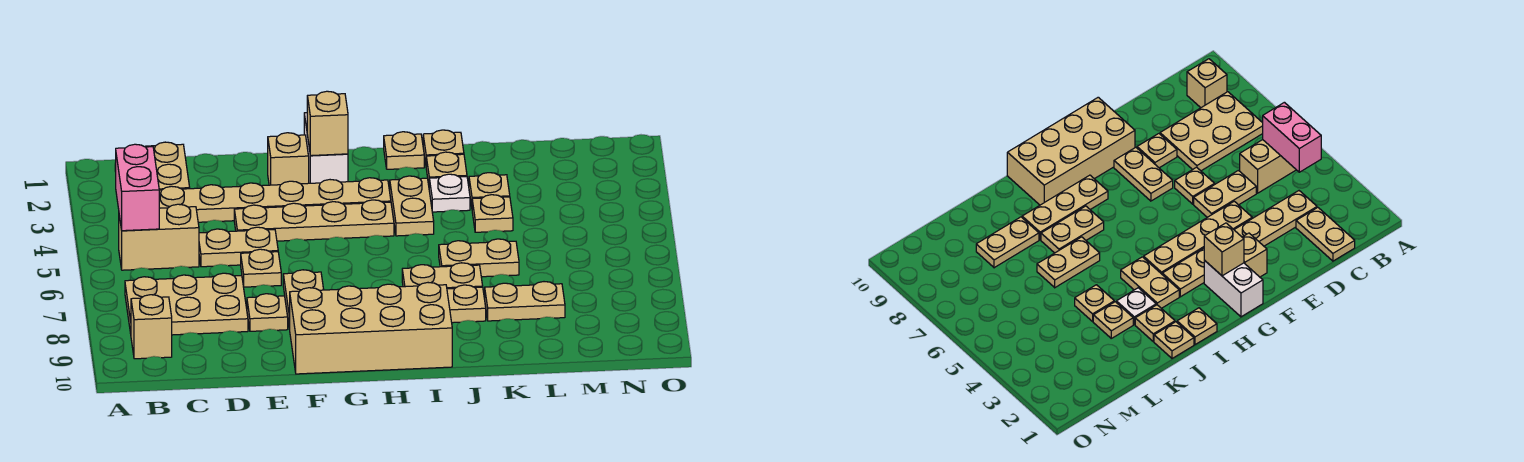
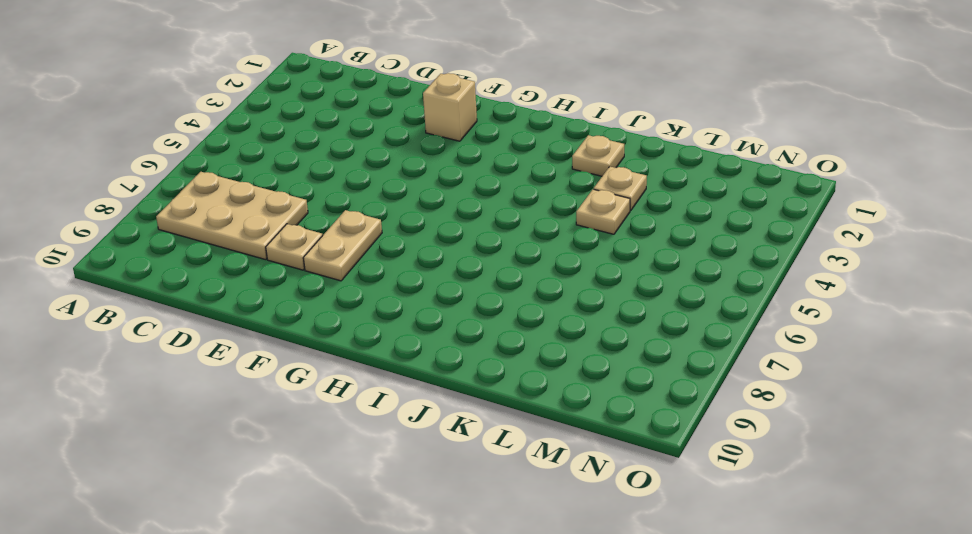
none -> tan 1x2 brick [119,204,199,270]
none -> tan 1x1 brick [131,295,172,359]
none -> tan 1x2 plate [146,142,190,190]

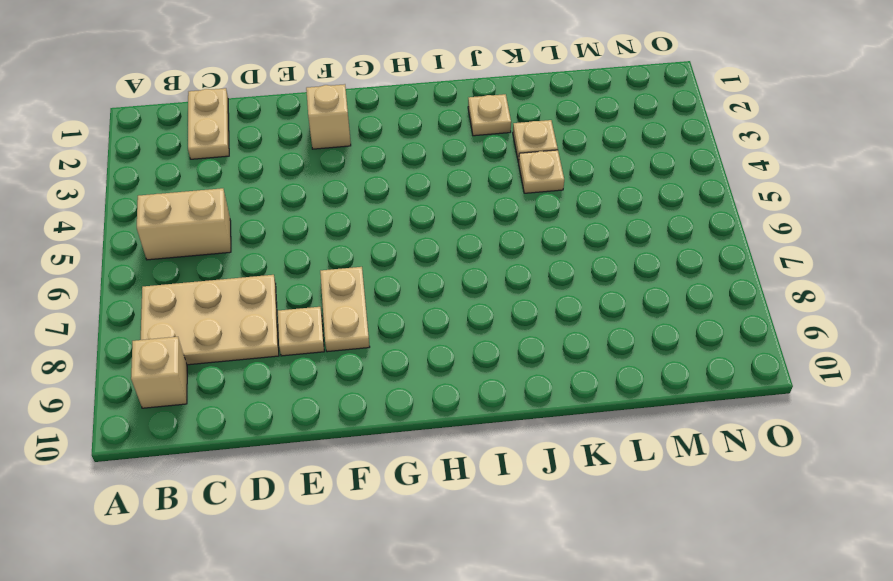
none -> tan 1x6 plate [159,178,391,222]
none -> tan 1x2 plate [199,227,278,267]
none -> tan 1x4 plate [234,200,394,241]

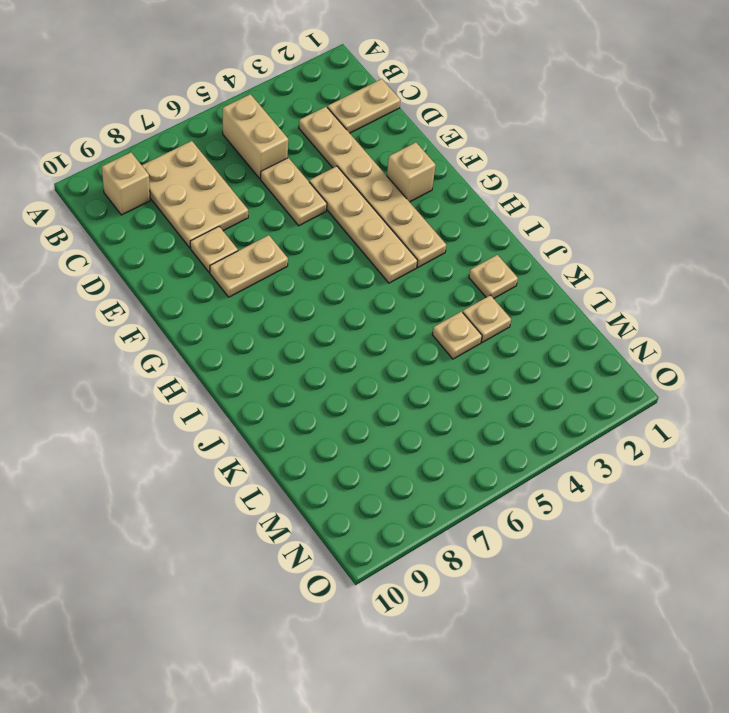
none -> tan 1x1 plate [241,249,281,287]
none -> tan 2x4 brick [290,283,452,374]
none -> white 1x2 brick [304,113,348,183]

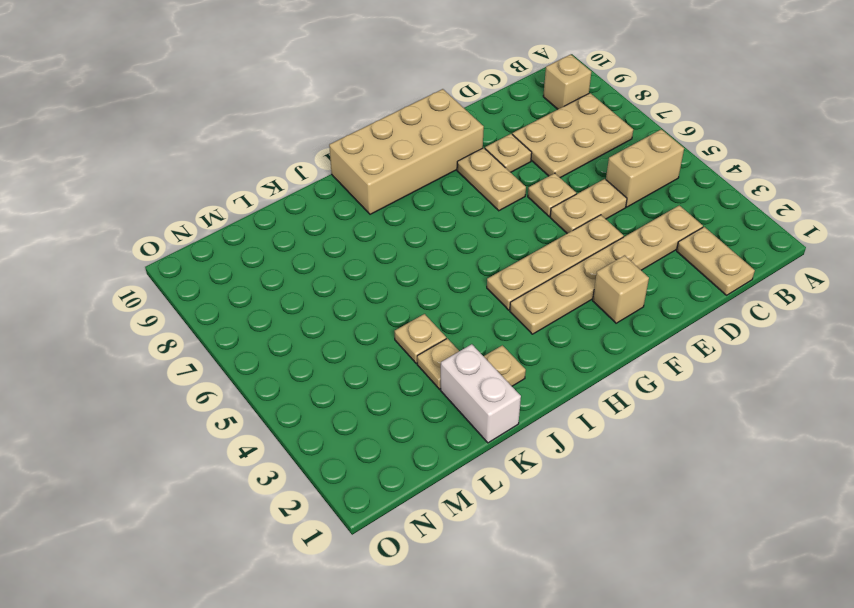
white 1x2 brick [440,344,521,443] -> white 1x2 brick moved to [304,113,348,183]
none -> tan 1x3 plate [447,285,486,323]
none -> tan 1x1 plate [384,132,424,169]
none -> tan 1x2 plate [390,176,434,236]

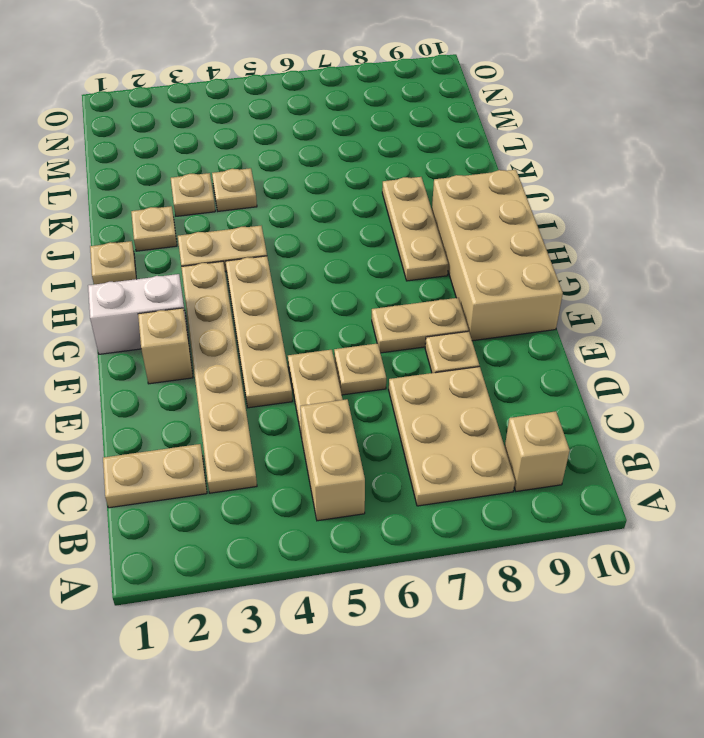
none -> tan 1x2 plate [402,263,483,289]
none -> tan 1x1 plate [423,130,464,163]
none -> white 1x1 plate [429,174,470,212]

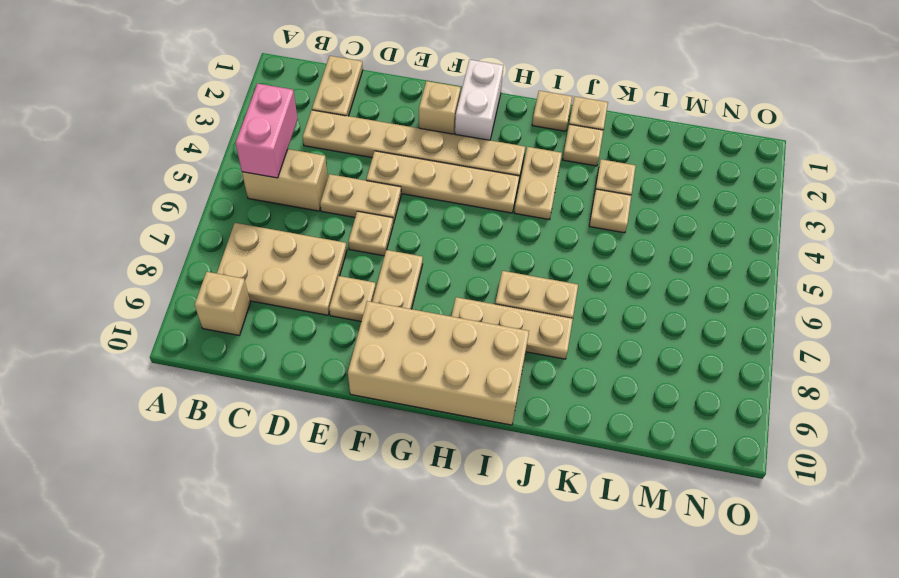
none -> white 1x1 plate [429,174,470,212]
none -> tan 1x2 plate [439,239,519,277]
none -> tan 1x2 plate [485,282,565,321]

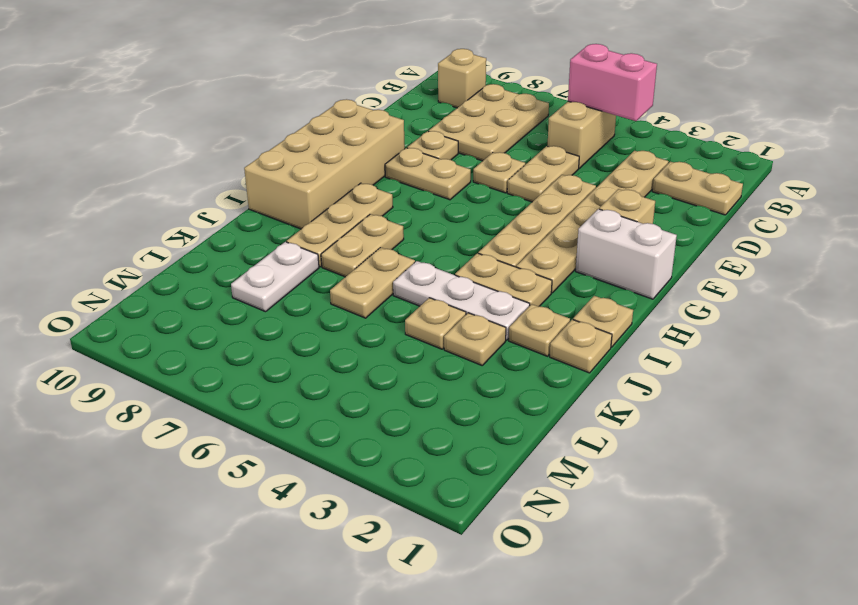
white 1x3 plate [393,261,530,340] -> white 1x1 plate [429,174,470,212]
white 1x2 plate [231,242,319,312] -> tan 1x2 plate [485,282,565,321]
none -> tan 1x1 brick [307,91,348,156]

